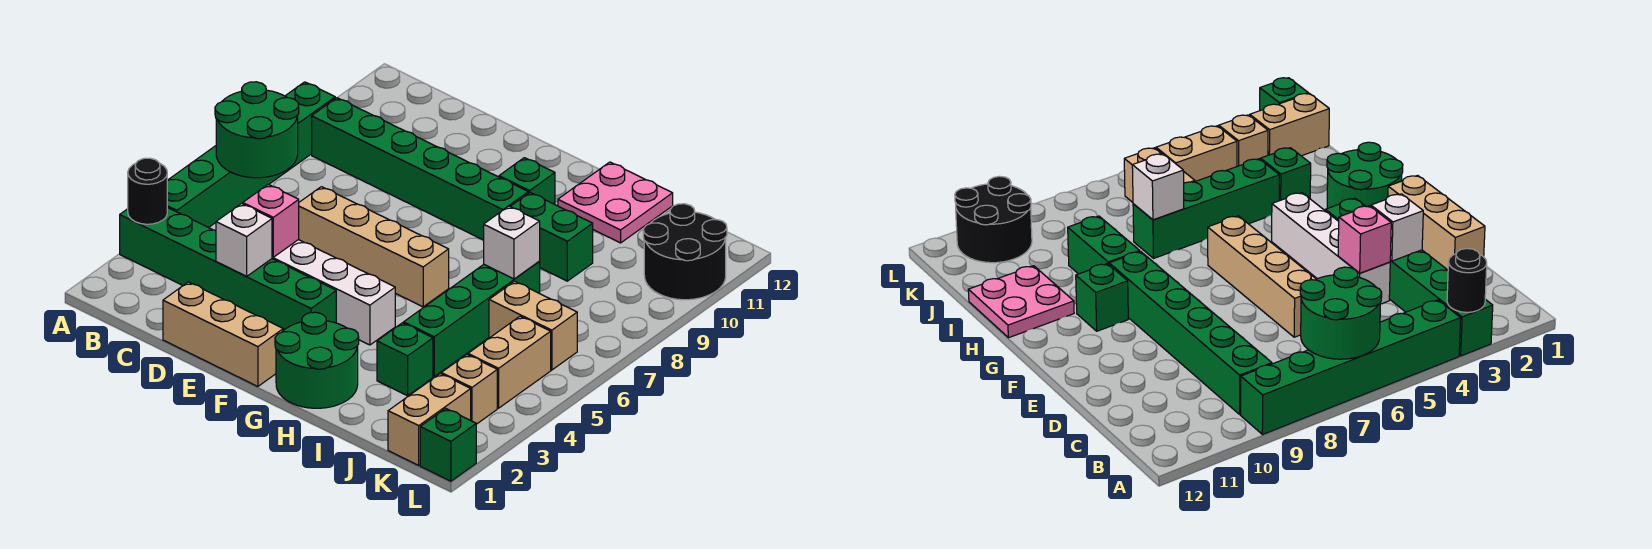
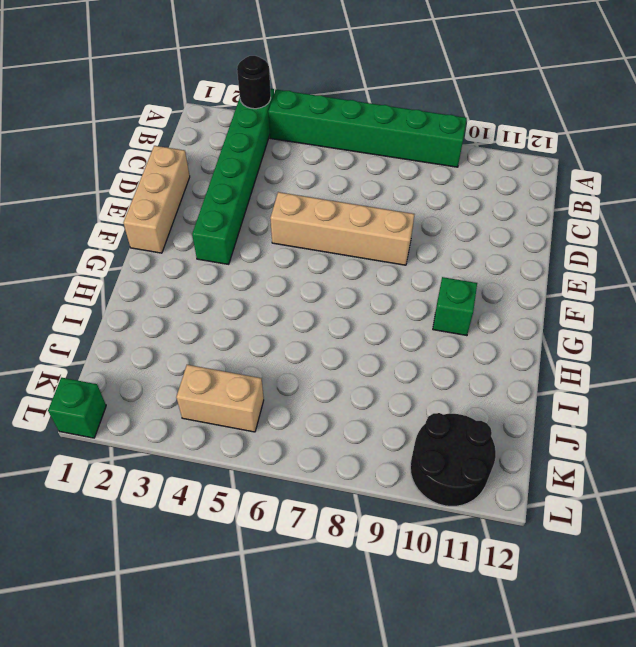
tan 1x4 brick [270,192,414,265] -> tan 1x4 brick turned to [298,187,449,307]
none -> green 1x6 brick [312,98,528,240]
none -> white 1x4 brick [272,240,395,345]
none -> green 2x2 round brick [275,312,359,408]

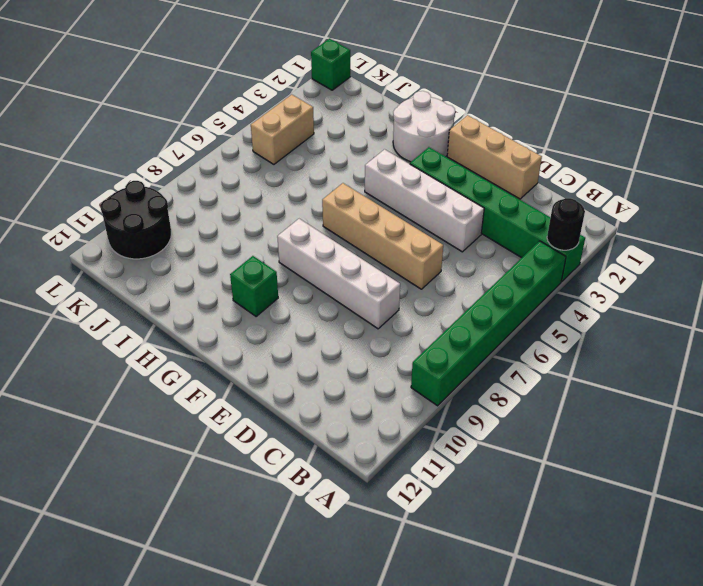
white 1x4 brick [277,219,400,329] -> none
white 2x2 round brick [393,91,455,162] -> green 2x2 round brick [275,312,359,408]
none -> green 1x6 brick [312,98,528,240]
none -> green 1x2 brick [510,193,593,281]
none -> pink 2x2 plate [558,162,673,243]

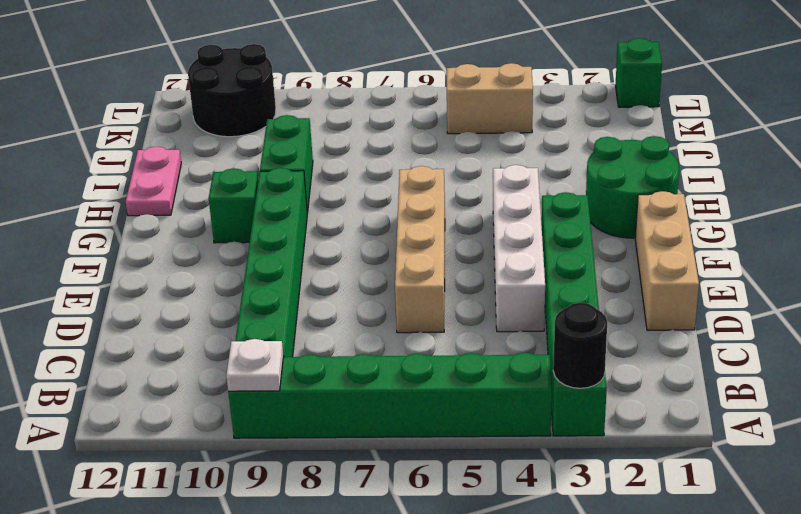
white 1x1 plate [226,339,283,391] -> none
pink 1x2 plate [126,147,181,216] -> pink 2x2 plate [558,162,673,243]
none -> green 1x1 brick [377,323,433,396]
none -> green 1x4 brick [404,262,540,376]
none -> tan 1x2 brick [489,281,577,370]

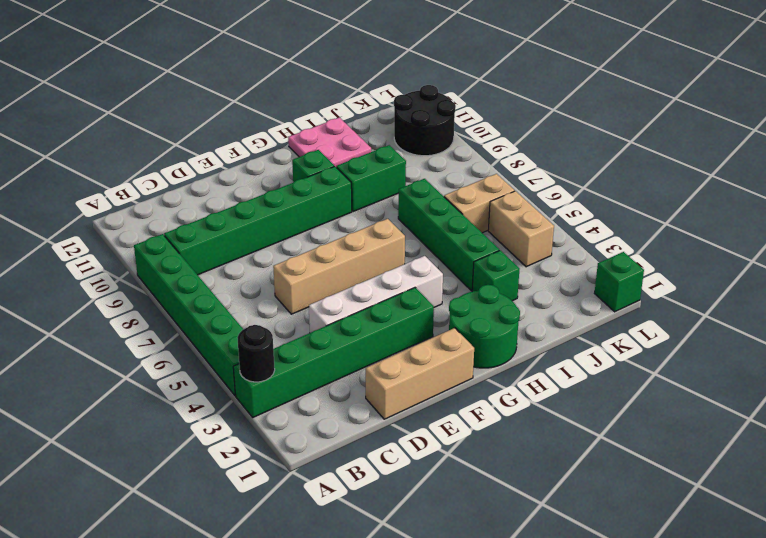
none -> tan 1x2 brick [388,374,471,465]
none -> tan 1x1 brick [441,355,497,424]
none -> green 2x2 round brick [215,82,299,178]

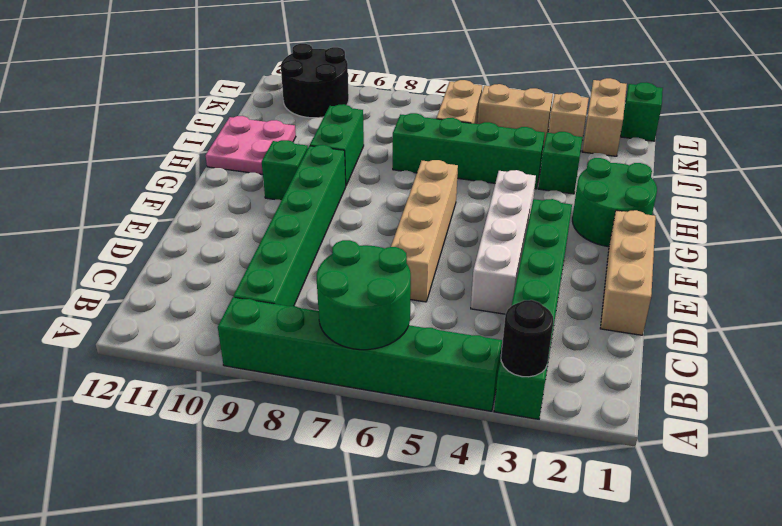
tan 1x2 brick [583,78,627,156] -> tan 1x2 brick turned to [388,374,471,465]
none -> white 1x1 brick [216,204,272,276]
none -> pink 1x1 brick [242,185,299,257]
none -> white 1x1 brick [484,206,540,279]

